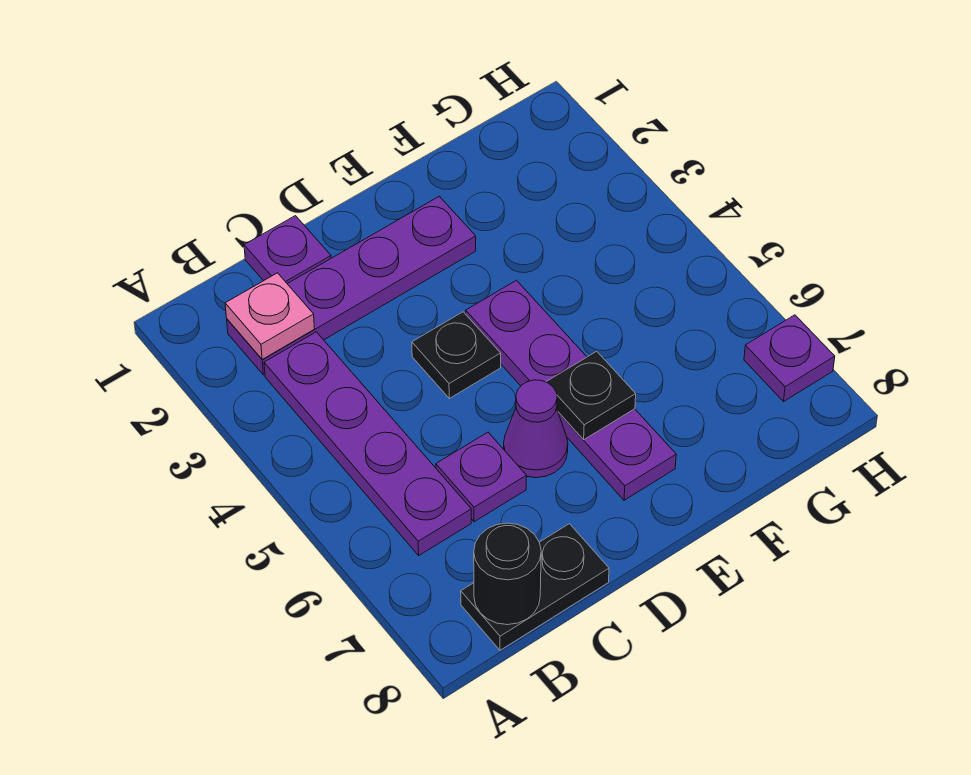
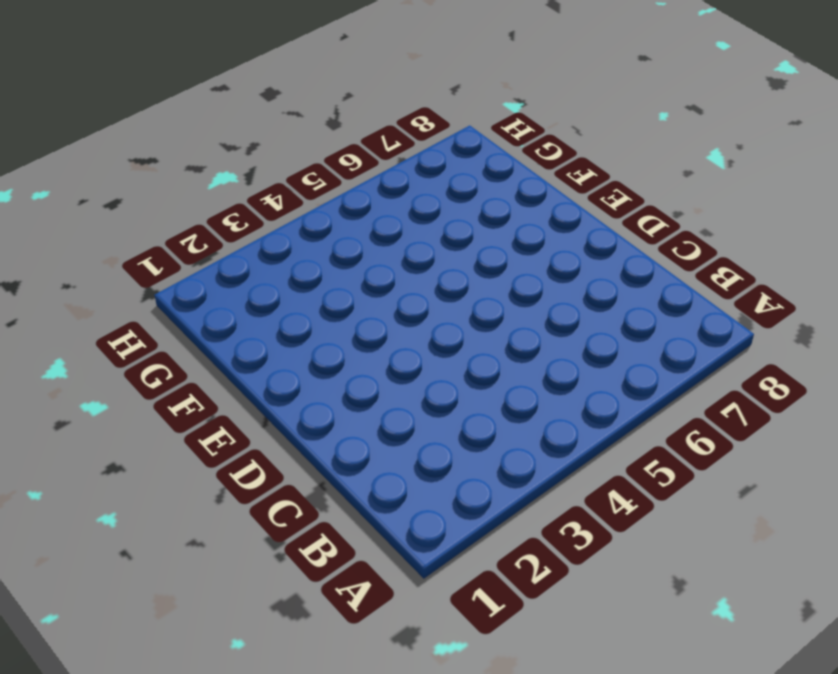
none -> purple 1x4 plate [227,196,476,375]
none -> purple 1x4 plate [264,332,471,555]
none -> black 1x2 plate [461,524,609,650]

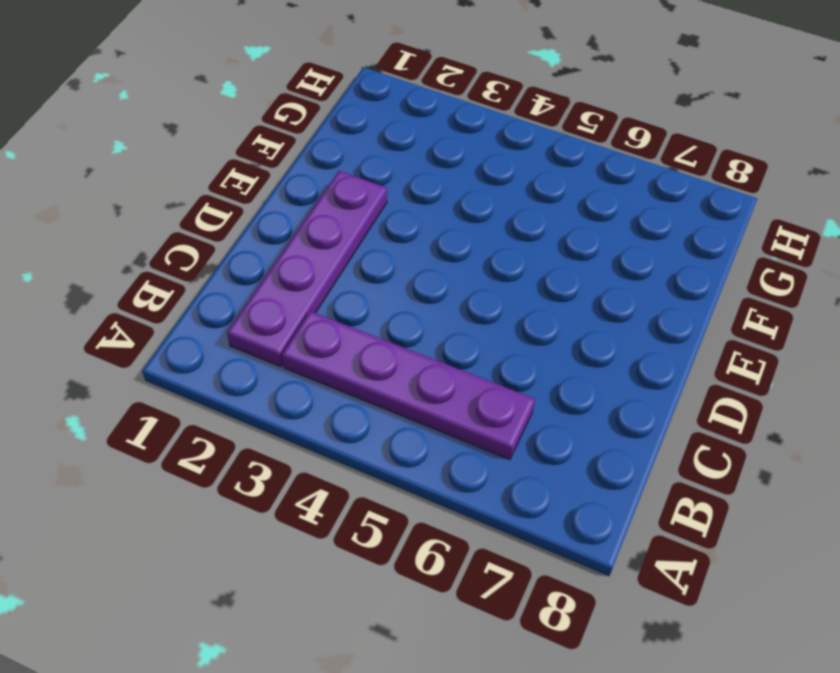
none -> black 1x2 plate [461,524,609,650]
none -> purple 1x1 plate [244,216,331,284]
none -> purple 1x1 plate [436,432,527,522]

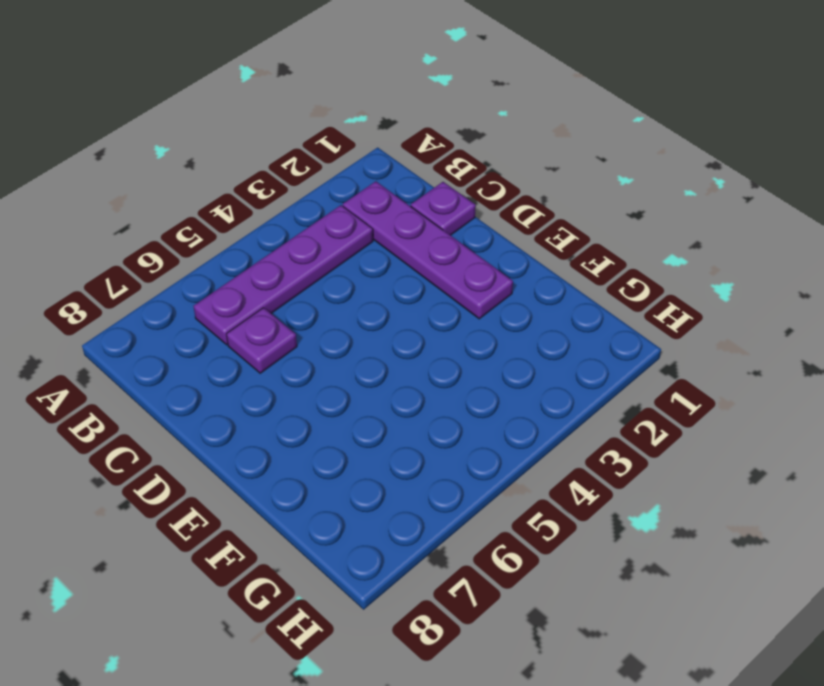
none -> black 1x2 plate [461,524,609,650]
none -> black 1x1 plate [412,312,501,398]
none -> purple 1x1 cone [504,380,568,478]

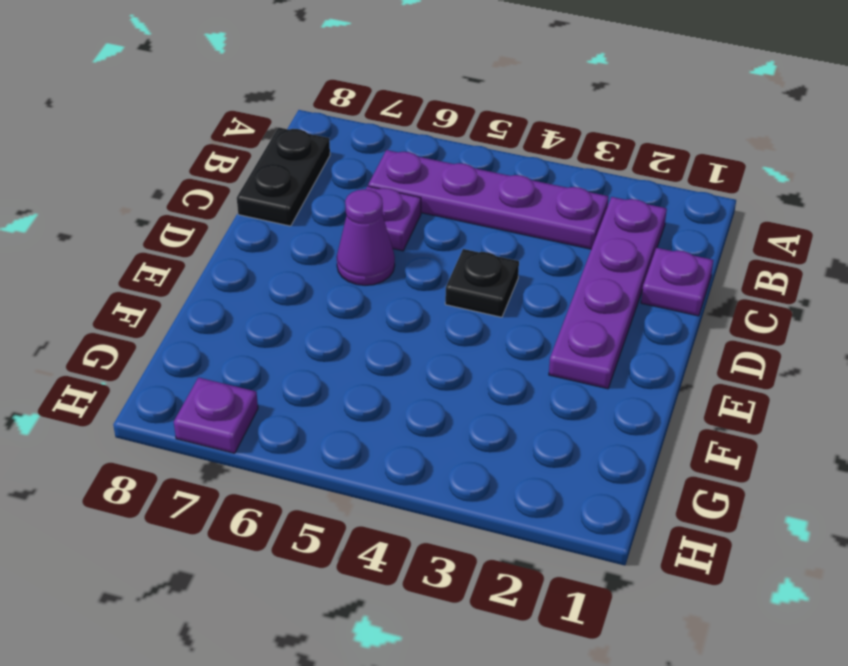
none -> purple 1x4 plate [466,280,676,500]
none -> pink 1x1 plate [225,273,315,360]
none -> black 1x1 round brick [474,523,541,625]

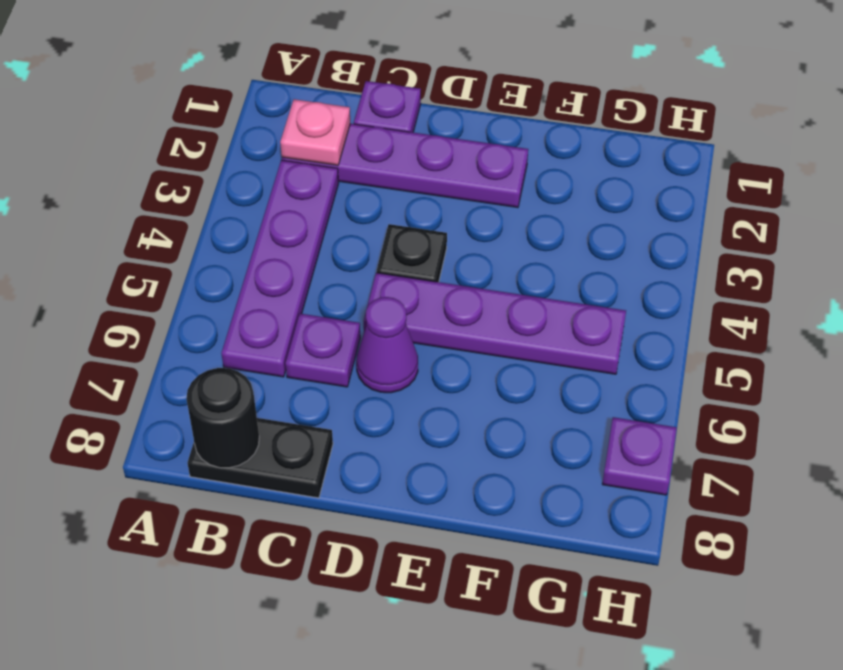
purple 1x4 plate [364,273,626,374] -> purple 1x4 plate turned to [466,280,676,500]
none -> black 1x1 plate [546,351,636,439]

